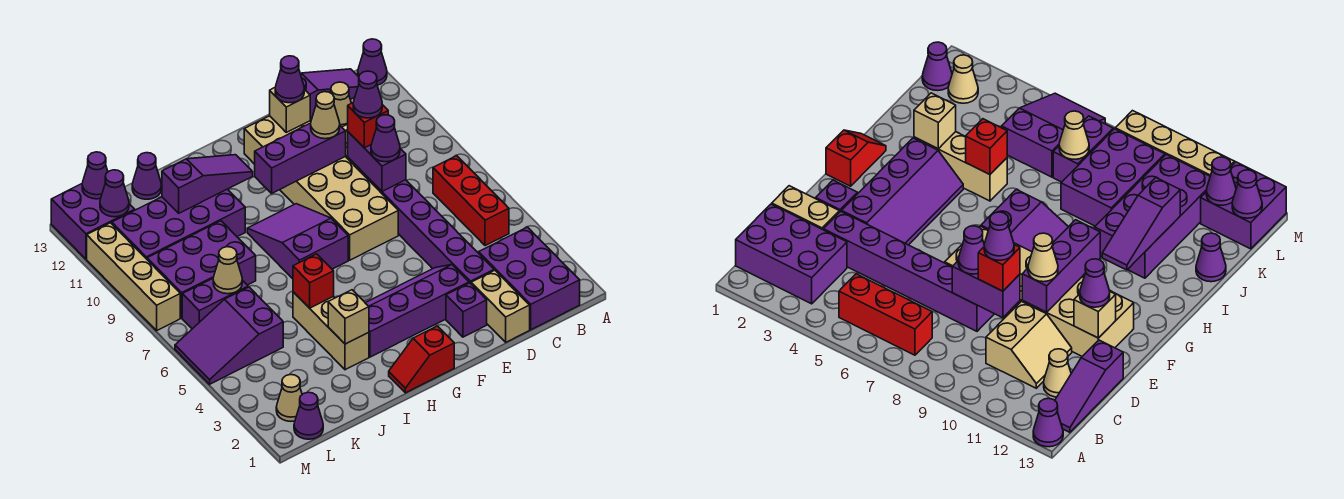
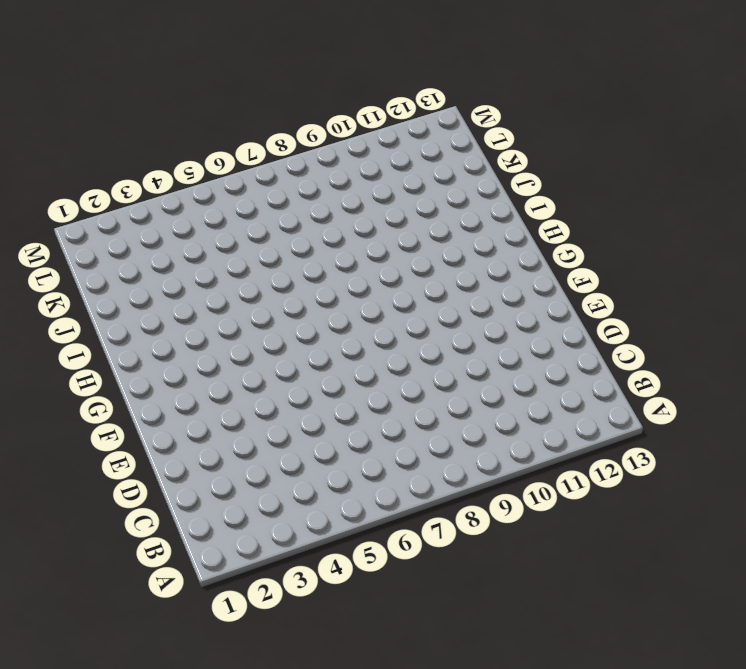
none -> purple 1x1 cone [358,39,387,85]
none -> purple 2x3 brick [479,227,580,330]
none -> red 1x3 brick [433,156,509,246]
none -> purple 1x3 slope [301,69,359,120]

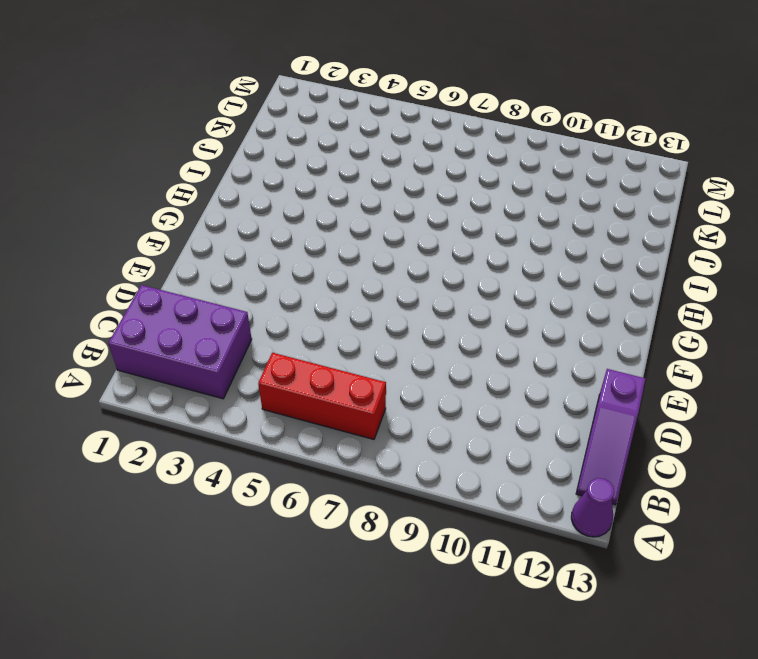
none -> tan 2x2 slope [986,301,1072,388]
none -> tan 1x1 cone [331,82,351,127]
none -> tan 1x2 brick [471,270,530,342]
none -> purple 1x6 brick [365,175,494,283]

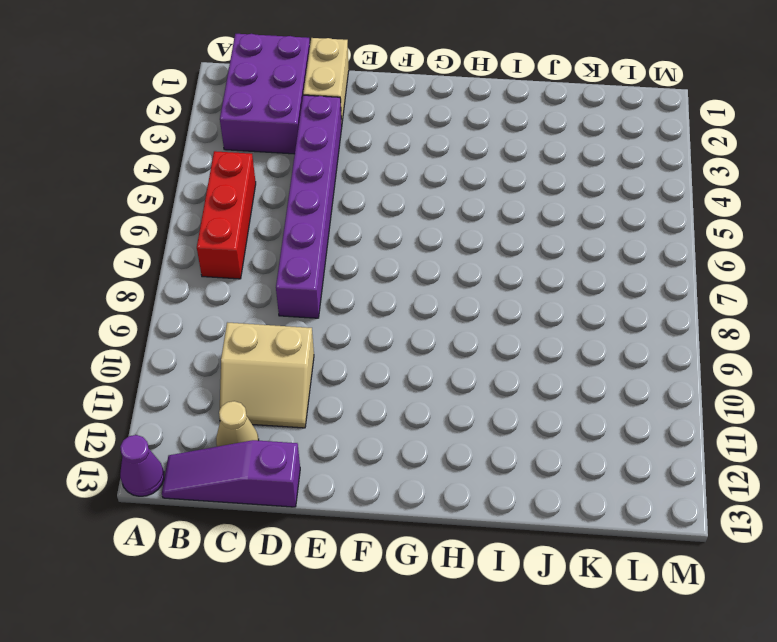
none -> purple 1x1 brick [446,283,487,337]
none -> purple 2x4 slope [366,265,469,357]
none -> tan 2x6 brick [244,116,398,260]
none -> red 1x2 slope [389,326,454,393]

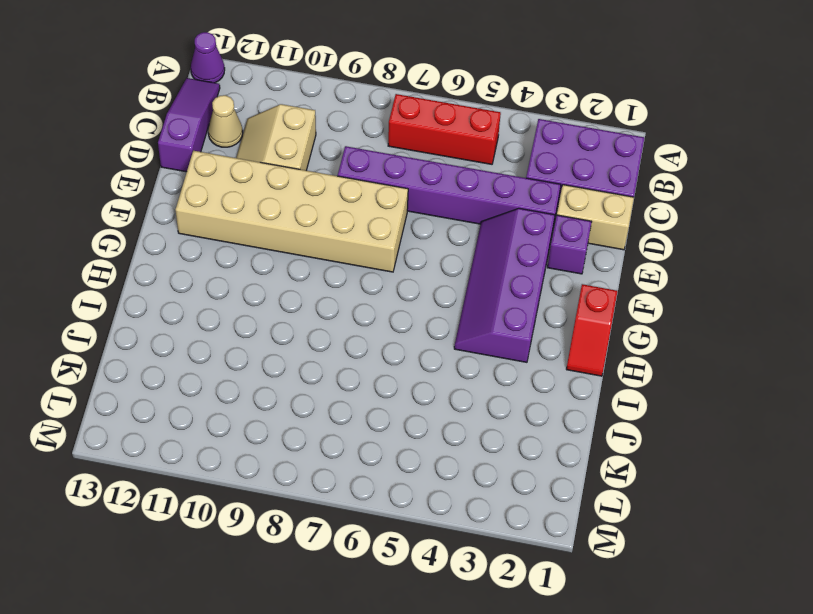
none -> purple 2x3 slope [247,204,348,279]
none -> tan 1x3 brick [293,292,369,370]
none -> purple 2x4 brick [112,189,245,259]
none -> purple 2x3 brick [147,221,256,318]

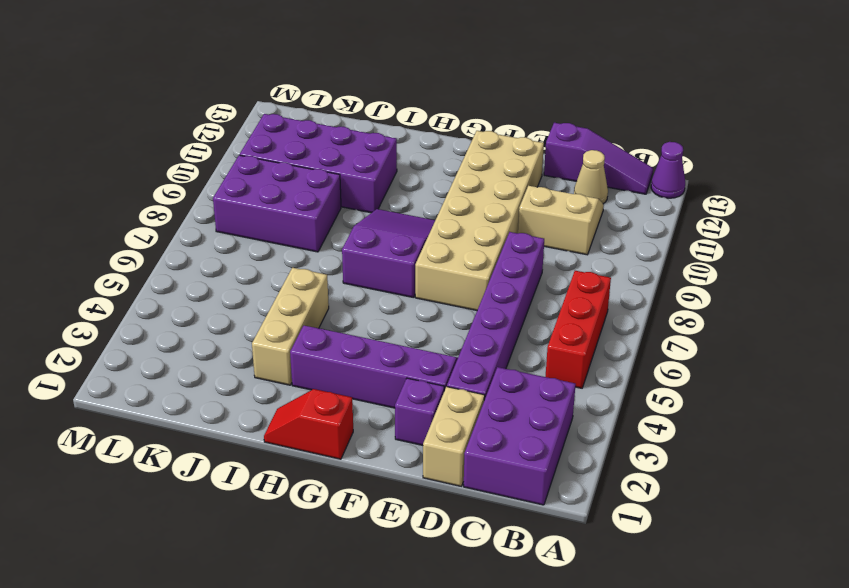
none -> purple 1x1 cone [132,153,162,199]
none -> purple 2x3 slope [175,287,283,384]
none -> purple 1x2 brick [182,279,248,329]
none -> purple 1x1 cone [294,392,323,439]

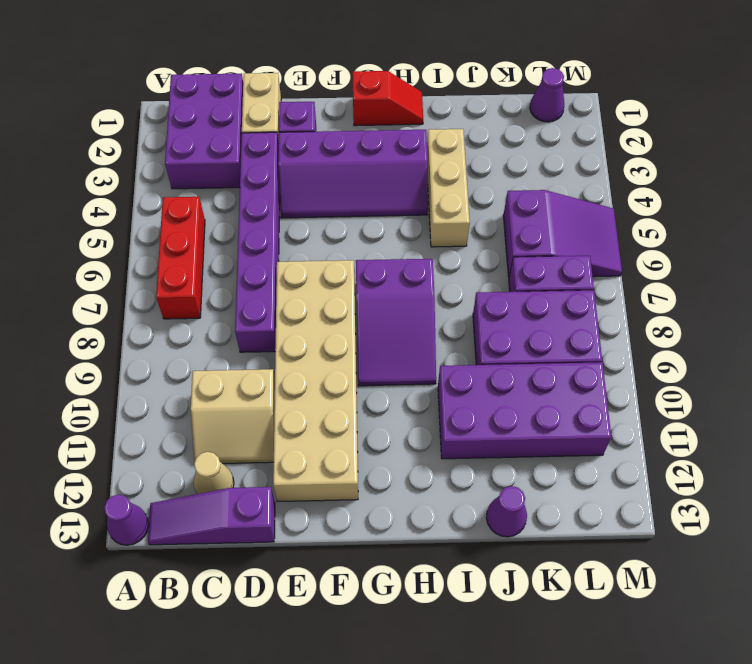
none -> tan 1x1 cone [276,375,302,421]
none -> purple 2x2 brick [51,184,135,259]
none -> tan 1x4 brick [87,223,180,331]
none -> purple 1x2 brick [348,132,406,191]

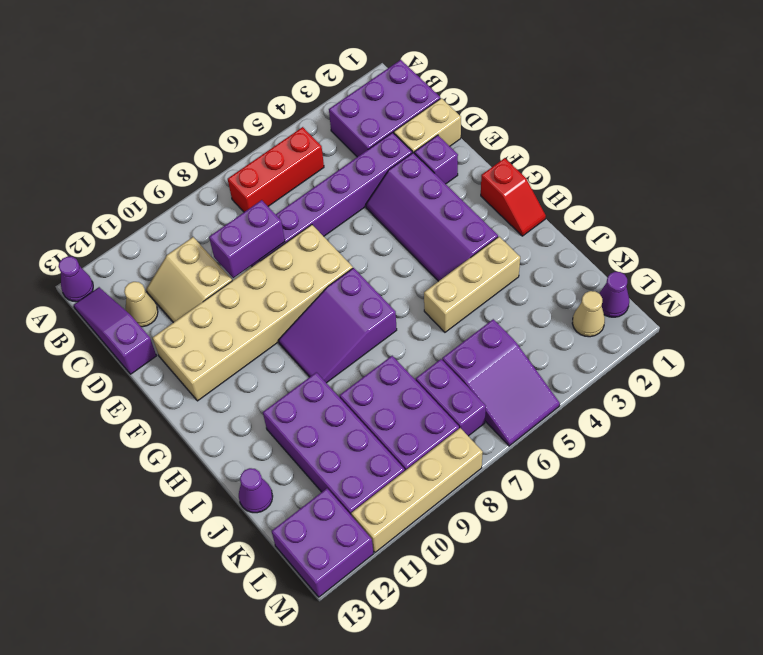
none -> purple 1x3 brick [255,123,346,193]
none -> tan 1x1 brick [270,88,310,132]
none -> purple 1x3 slope [162,155,253,213]
none -> tan 1x1 brick [328,290,369,344]

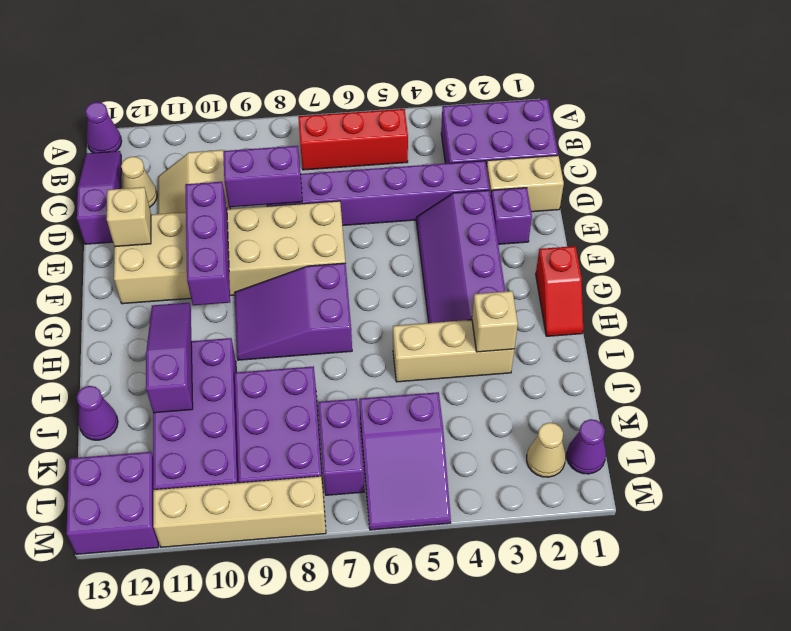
none -> red 1x1 brick [293,254,334,308]
none -> tan 1x1 cone [213,247,242,294]
none -> purple 1x1 cone [100,170,129,217]
none -> purple 1x1 cone [82,152,108,199]

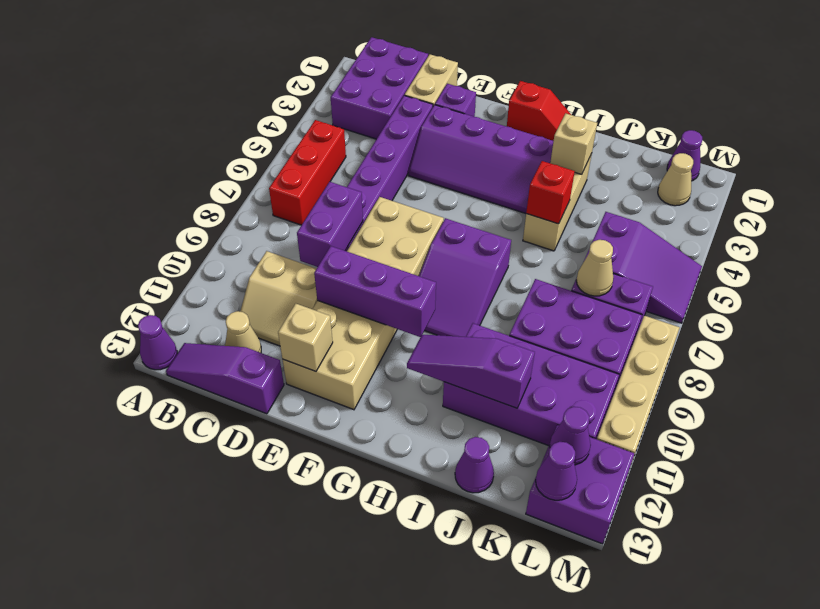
none -> purple 1x1 cone [371,115,400,162]
none -> red 1x1 brick [348,103,388,148]
none -> tan 1x1 cone [311,92,340,139]
none -> purple 1x1 cone [275,56,304,103]

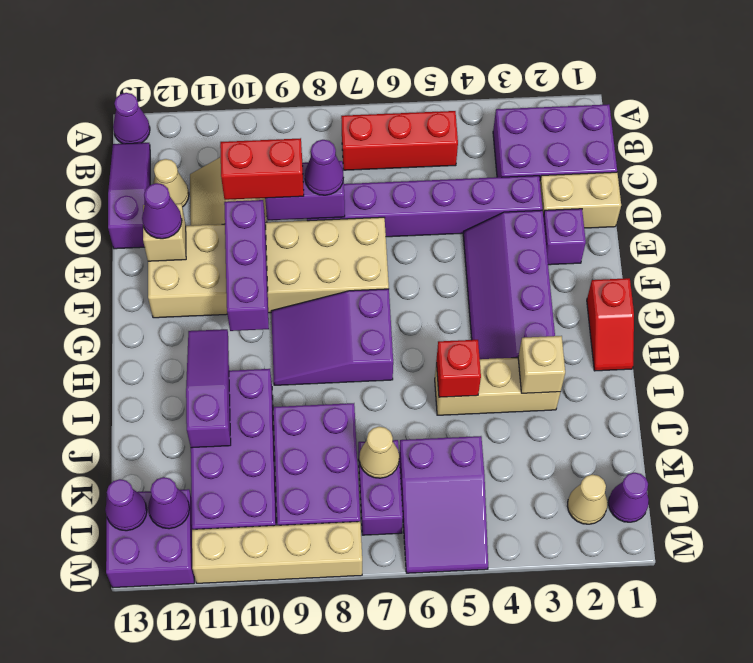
red 1x2 brick [220,138,304,200] -> red 1x1 brick [348,103,388,148]
none -> purple 1x1 cone [132,153,162,199]
none -> tan 1x1 cone [311,92,340,139]
none -> purple 1x1 cone [353,71,382,118]

